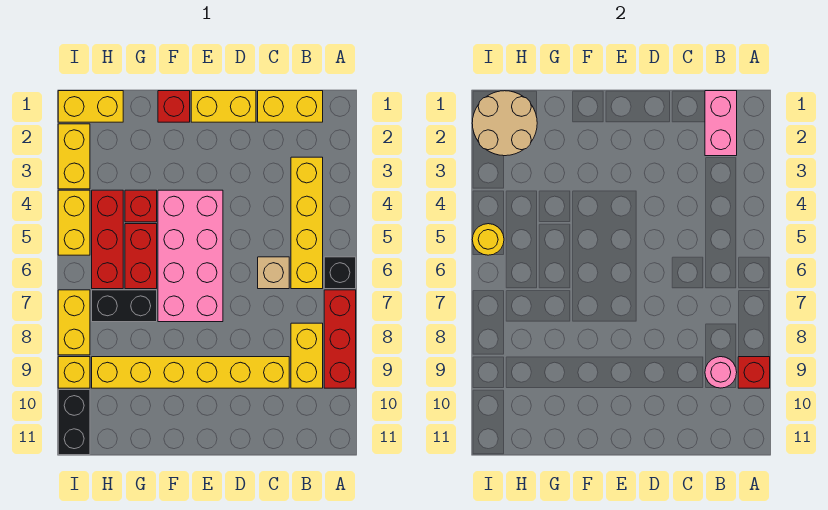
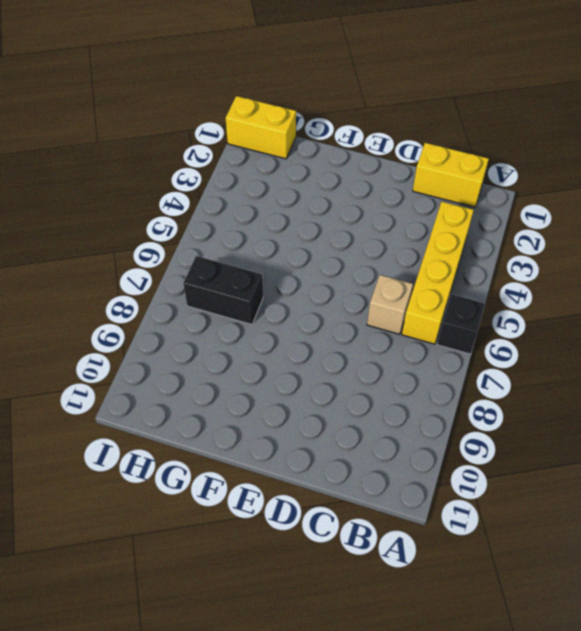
none -> red 1x3 brick [324,290,356,388]
none -> yellow 1x2 brick [291,323,323,388]
none -> yellow 1x6 brick [92,357,289,388]

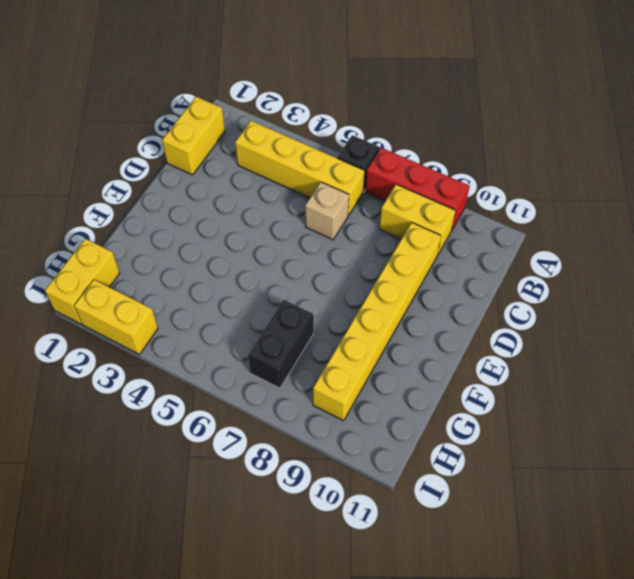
none -> yellow 1x2 brick [191,91,256,122]
none -> pink 2x4 brick [158,190,223,322]
none -> red 1x1 brick [158,91,190,122]

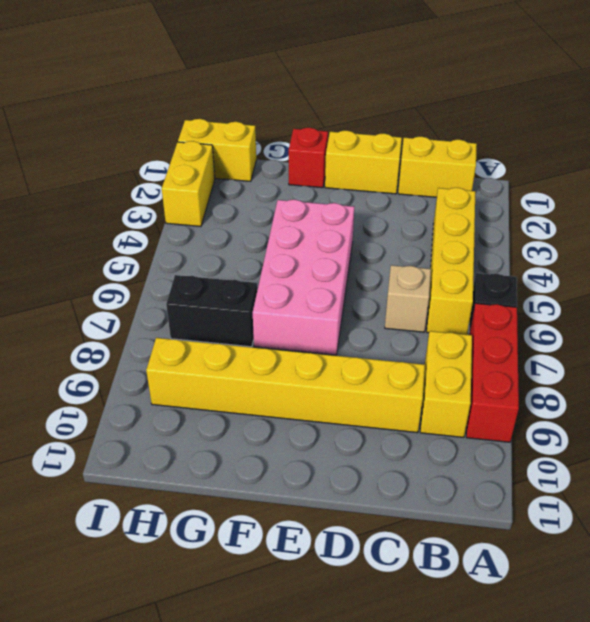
none -> red 1x1 brick [125,190,157,222]
none -> red 1x2 brick [125,224,157,289]
none -> red 1x3 brick [92,190,123,289]

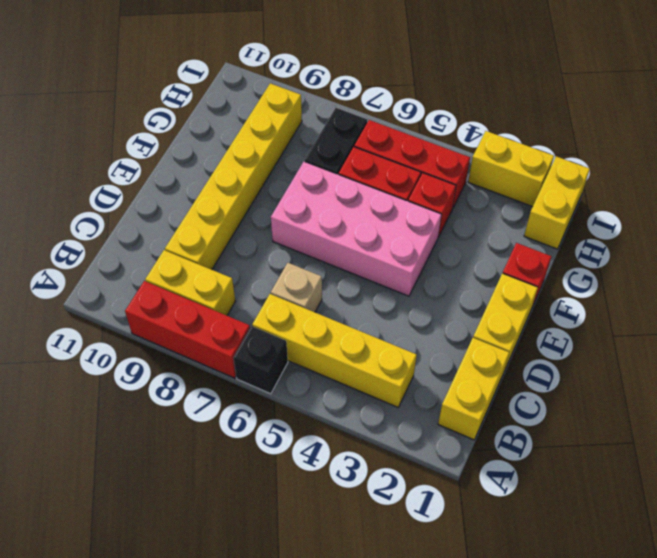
none -> yellow 1x2 brick [58,190,90,255]
none -> yellow 1x2 brick [58,290,90,355]
none -> yellow 1x1 brick [58,357,90,388]

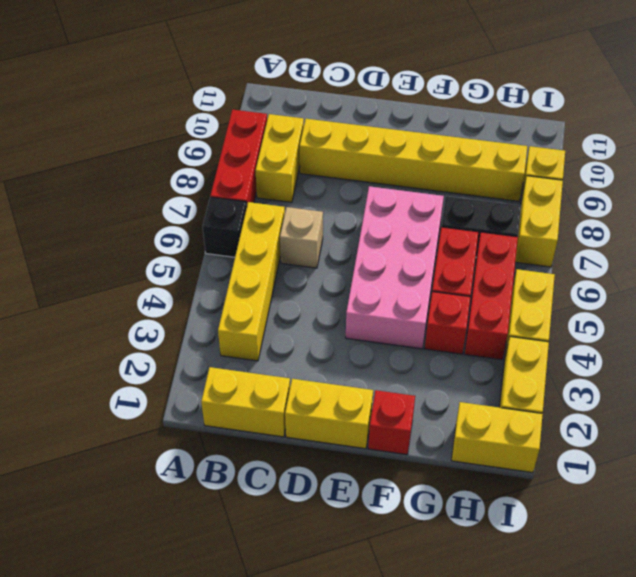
none -> black 1x2 brick [58,390,90,455]
none -> red 1x1 brick [738,357,770,388]
none -> pink 1x2 brick [705,91,737,156]

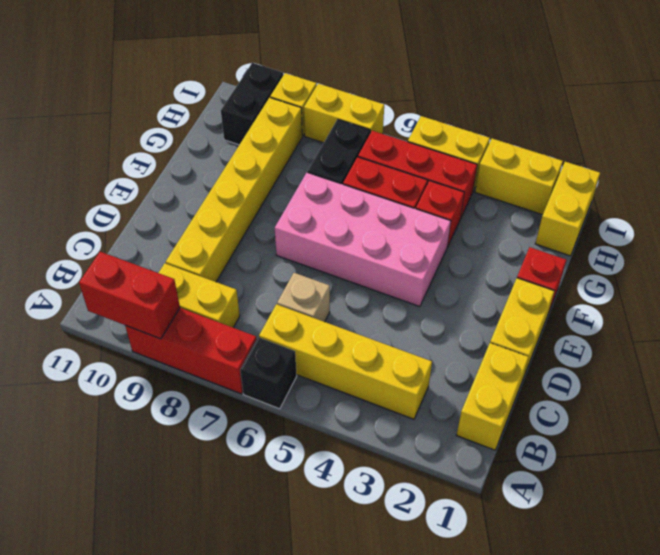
red 1x2 brick [79,252,180,339] -> red 1x1 brick [738,357,770,388]
black 1x2 brick [221,63,283,145] -> black 1x2 brick turned to [58,390,90,455]
none -> pink 1x2 brick [705,91,737,156]
none -> pink 1x1 round brick [705,357,737,388]
none -> tan 2x2 round brick [472,91,537,156]

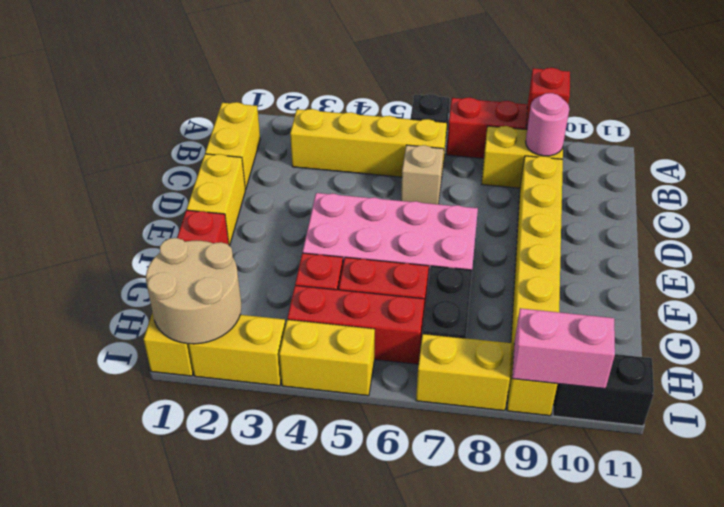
pink 1x2 brick [512,308,615,389] -> pink 1x2 brick moved to [705,91,737,156]
none -> yellow 1x1 round brick [472,224,504,255]

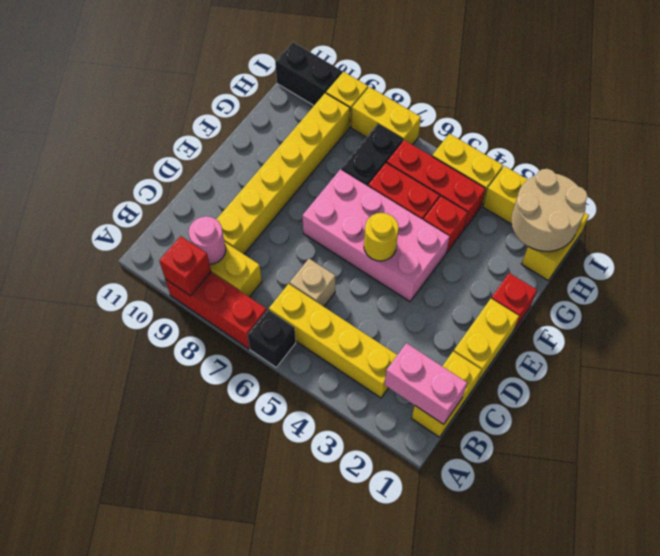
yellow 1x1 round brick [364,213,399,261] -> yellow 1x1 round brick moved to [472,224,504,255]

